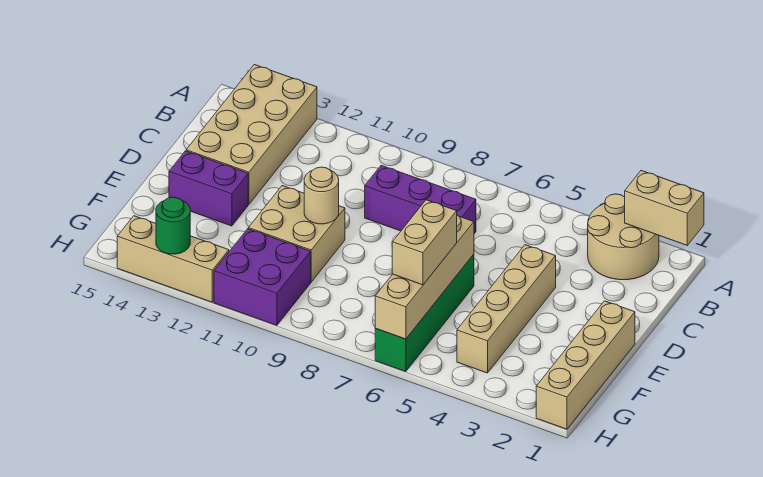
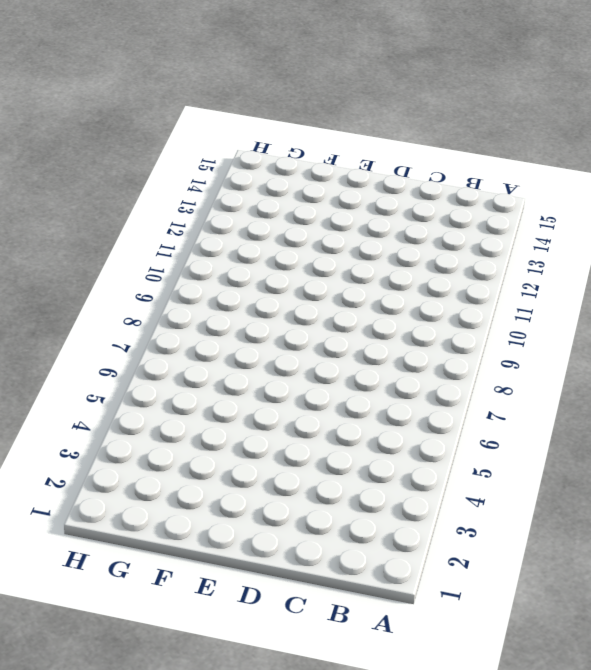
none -> tan 2x2 round brick [588,194,659,280]
none -> tan 2x4 brick [186,65,317,204]
none -> purple 1x3 brick [365,166,476,234]

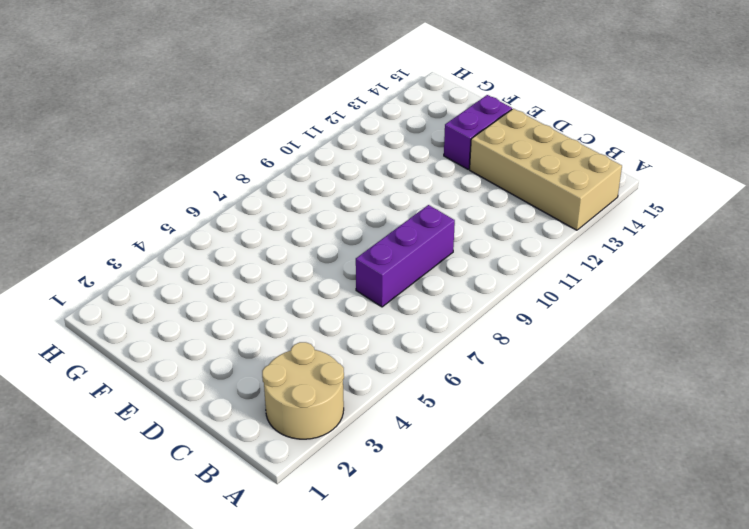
none -> tan 1x4 brick [457,245,556,373]
none -> tan 1x4 brick [536,301,635,429]
none -> green 1x4 brick [375,254,474,372]

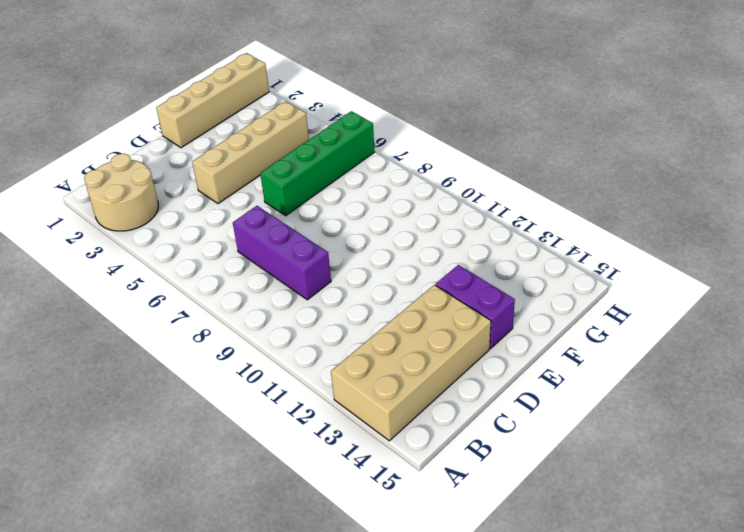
none -> tan 2x2 brick [248,186,345,282]
none -> purple 2x2 brick [214,229,311,325]
none -> tan 1x3 brick [117,216,229,302]

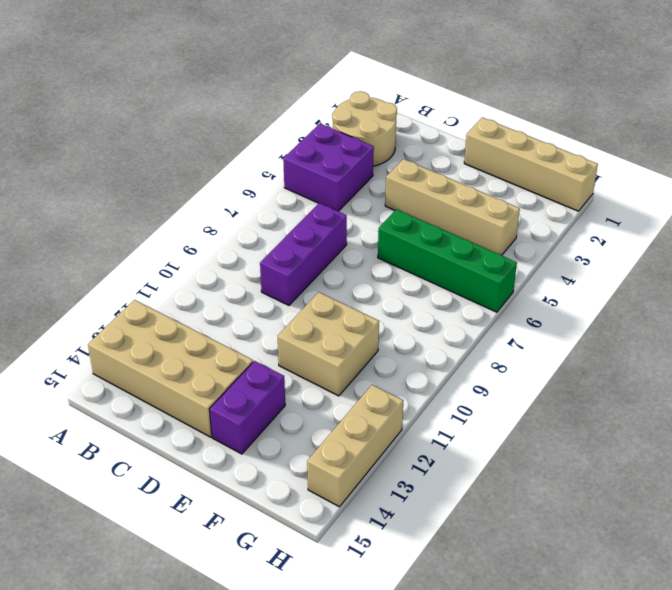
purple 2x2 brick [283,124,374,211] -> purple 2x2 brick moved to [214,229,311,325]
none -> tan 1x2 brick [625,171,704,245]
none -> tan 1x4 brick [375,215,474,339]
none -> tan 1x1 round brick [304,167,339,224]

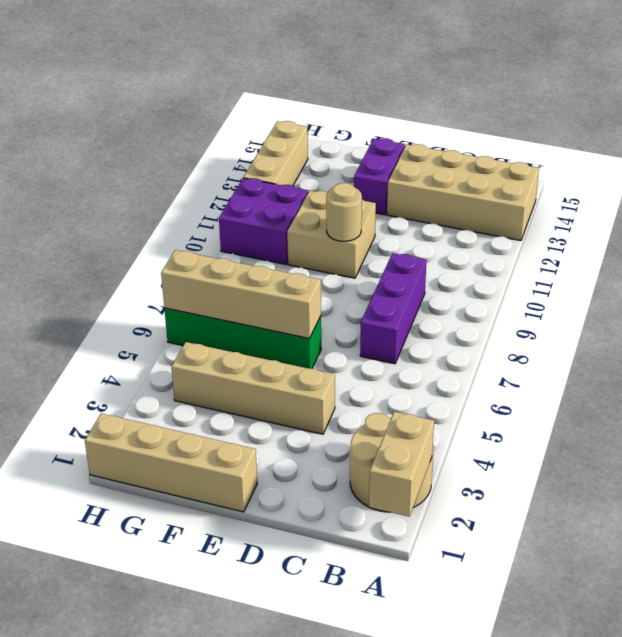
none -> green 1x1 round brick [156,197,190,254]
none -> tan 1x2 brick [392,200,457,285]

